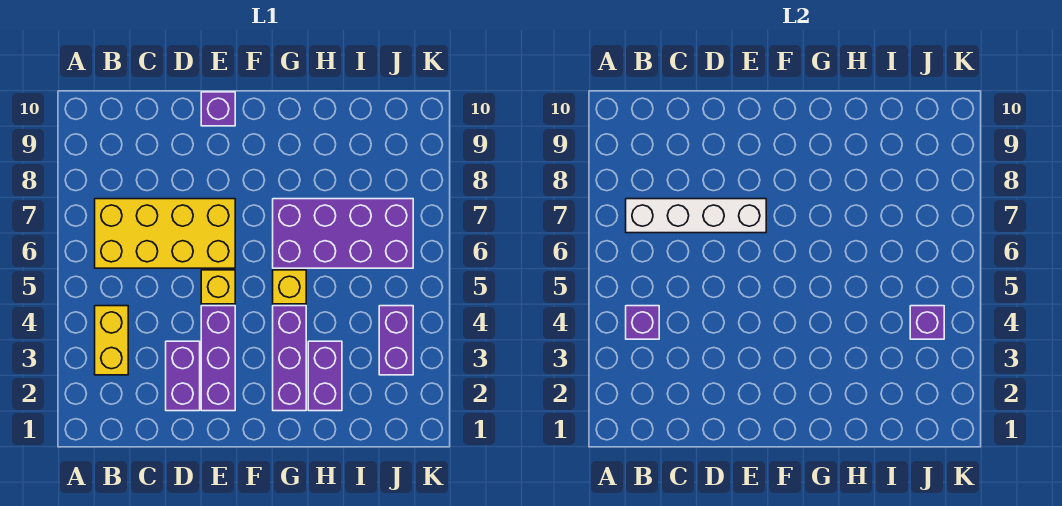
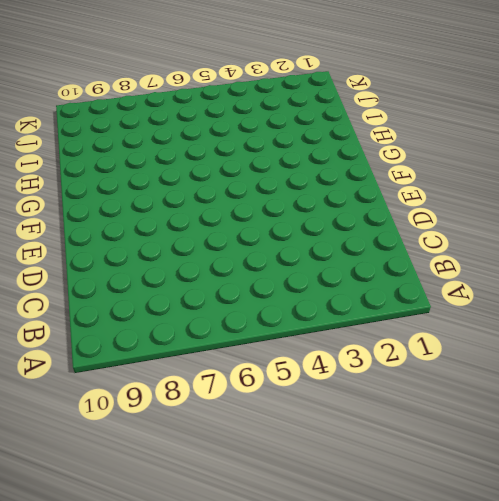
none -> yellow 1x2 brick [95,306,128,375]
none -> yellow 2x4 brick [95,199,235,268]
none -> purple 1x2 brick [166,341,200,411]

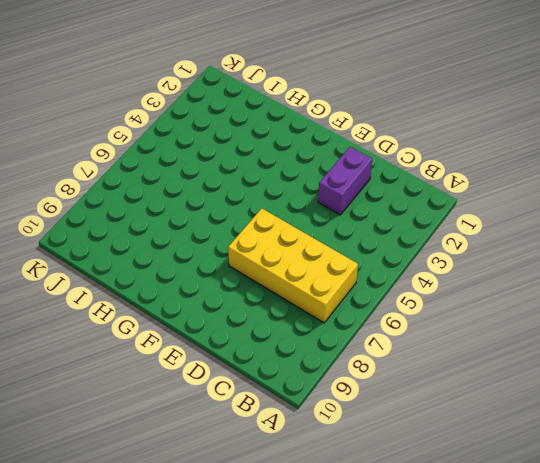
none -> yellow 1x2 brick [95,306,128,375]
none -> purple 1x3 brick [201,306,235,411]
none -> yellow 1x1 brick [201,270,235,304]

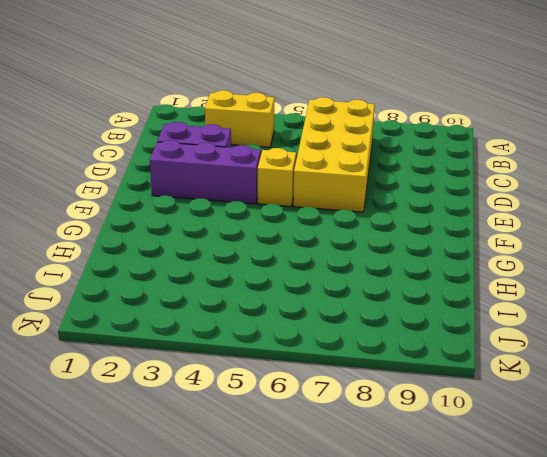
none -> purple 1x1 brick [201,92,235,126]
none -> purple 1x3 brick [273,306,306,411]
none -> yellow 1x1 brick [273,270,306,304]

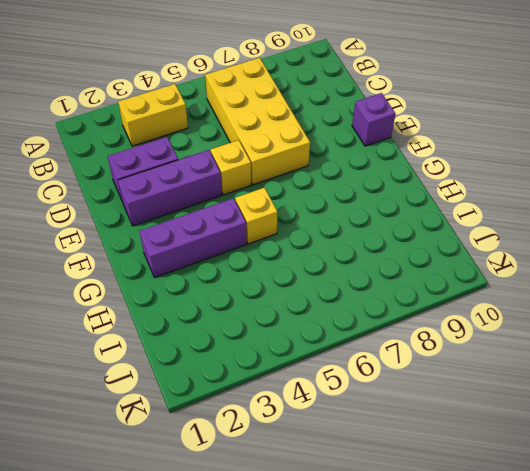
none -> purple 2x4 brick [273,199,413,268]
none -> purple 1x2 brick [308,341,342,411]
none -> purple 1x2 brick [379,306,413,375]

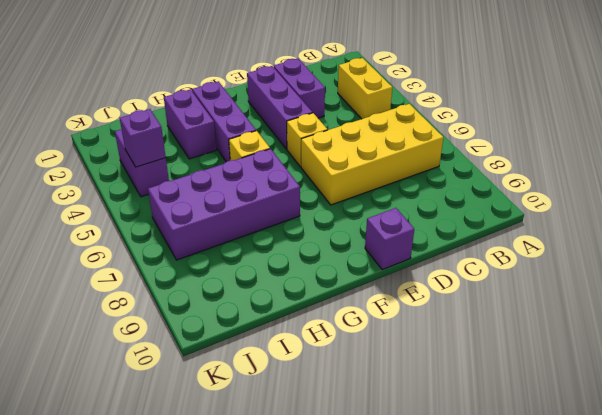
none -> purple 1x1 brick [626,306,659,339]
none -> white 1x4 brick [626,199,766,233]

